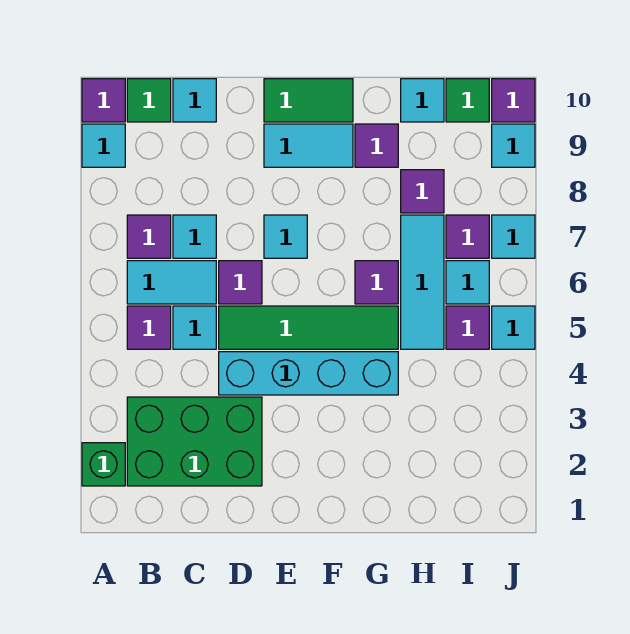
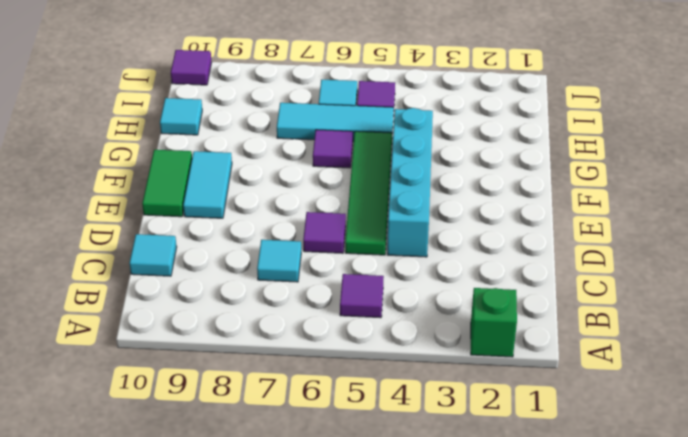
none -> cyan 1x1 tile [82,124,125,167]
none -> purple 1x1 tile [82,79,125,122]
none -> green 2x3 brick [127,397,262,486]
none -> cyan 1x2 tile [127,261,216,304]

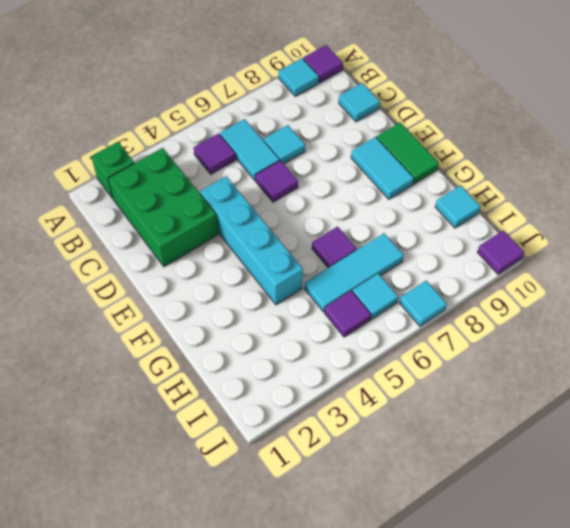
none -> purple 1x1 tile [127,215,171,258]
none -> green 1x1 tile [127,79,171,122]
none -> cyan 1x1 tile [173,306,216,349]
none -> green 1x4 tile [219,306,398,349]

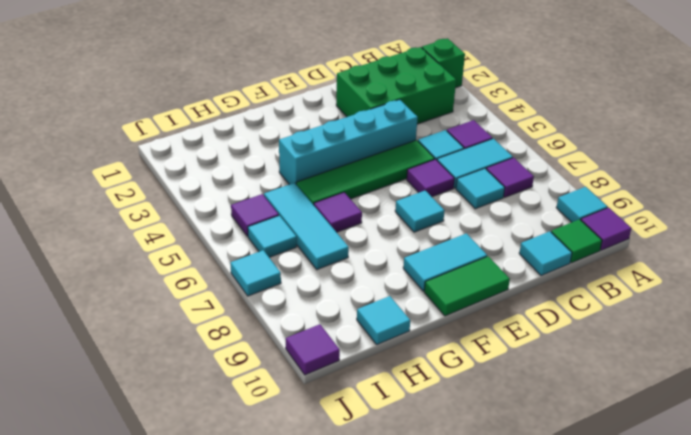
none -> purple 1x1 tile [355,124,398,167]
none -> purple 1x1 tile [401,170,444,213]
none -> purple 1x1 tile [446,215,489,258]
none -> green 1x1 tile [446,79,489,122]

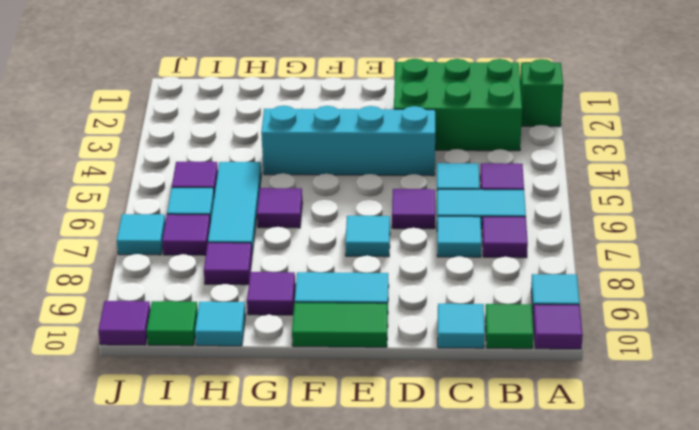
none -> green 1x4 tile [219,306,398,349]
none -> cyan 1x1 tile [492,306,535,349]
none -> cyan 1x1 tile [492,124,535,167]

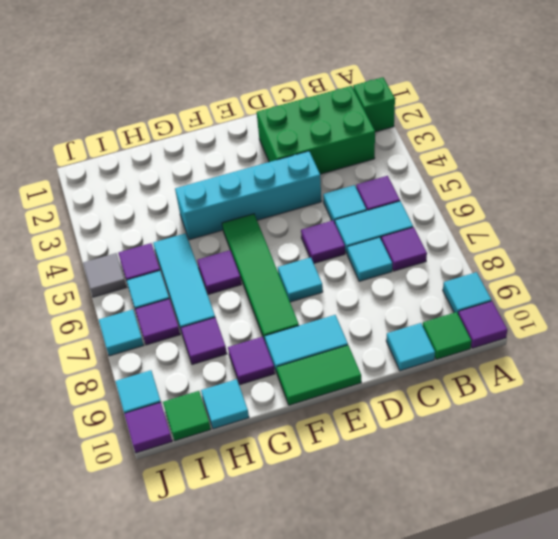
green 1x4 tile [222,214,299,341] -> green 1x4 tile turned to [219,306,398,349]
grey 1x1 tile [83,253,126,297] -> cyan 1x1 tile [492,306,535,349]

